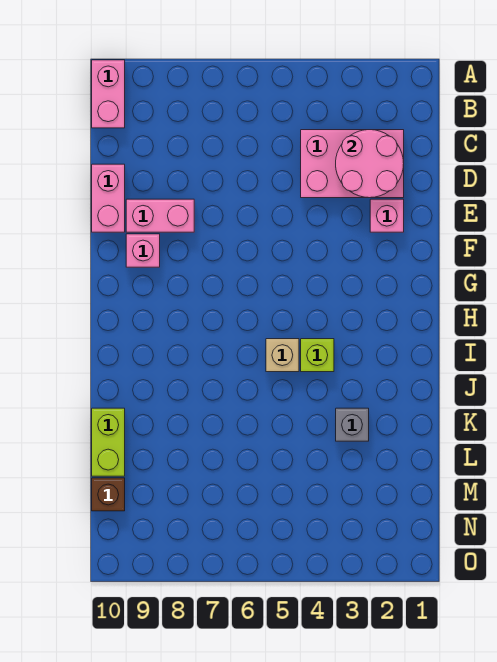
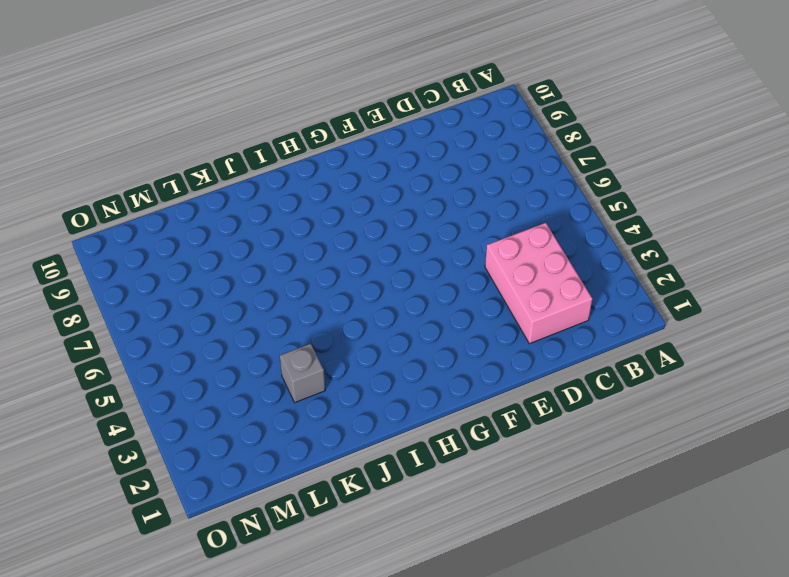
none -> pink 1x2 brick [92,60,125,128]
none -> pink 1x2 brick [92,164,125,232]
none -> pink 1x1 brick [370,199,404,232]

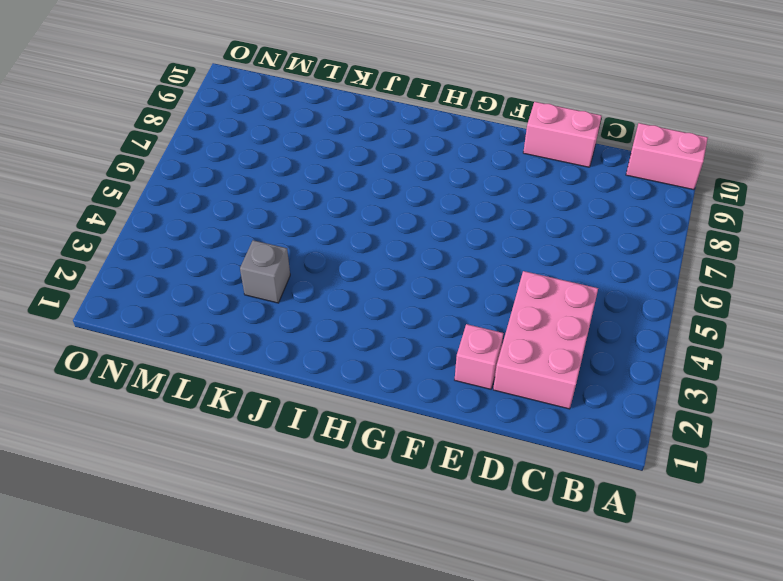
none -> pink 1x2 brick [126,199,194,232]
none -> pink 1x1 brick [126,234,160,267]
none -> lime 1x1 brick [301,339,334,372]

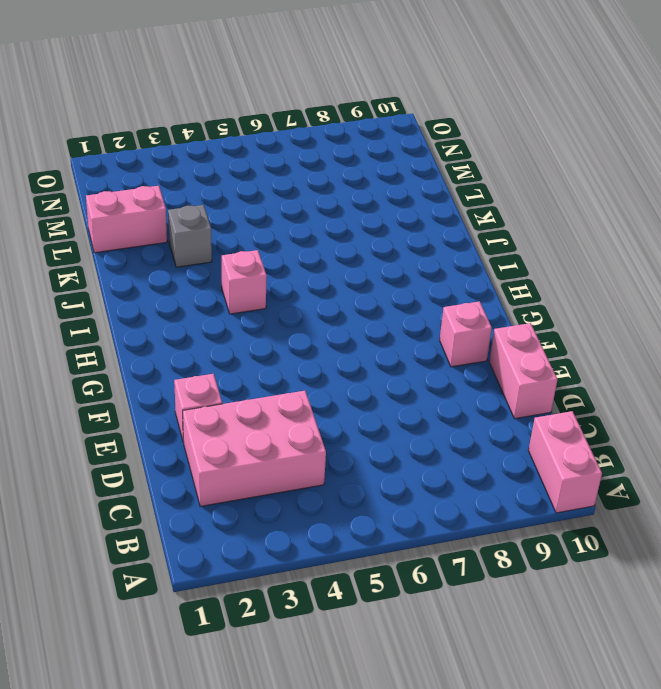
pink 1x1 brick [222,250,267,314] -> lime 1x1 brick [301,339,334,372]
pink 1x2 brick [86,186,167,253] -> pink 1x2 brick moved to [126,199,194,232]
none -> tan 1x1 brick [266,339,299,372]
none -> lime 1x2 brick [92,408,125,476]
none -> brown 1x1 brick [92,478,125,511]

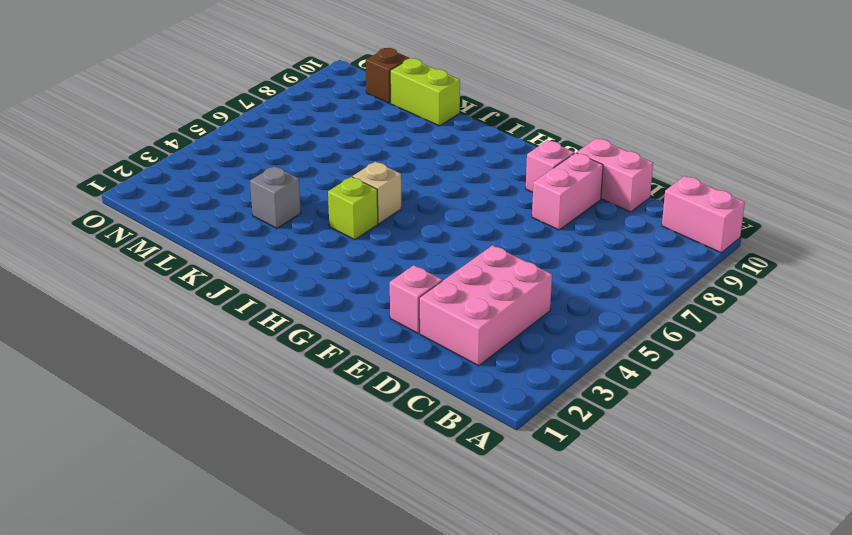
none -> pink 2x2 round brick [336,130,404,198]

